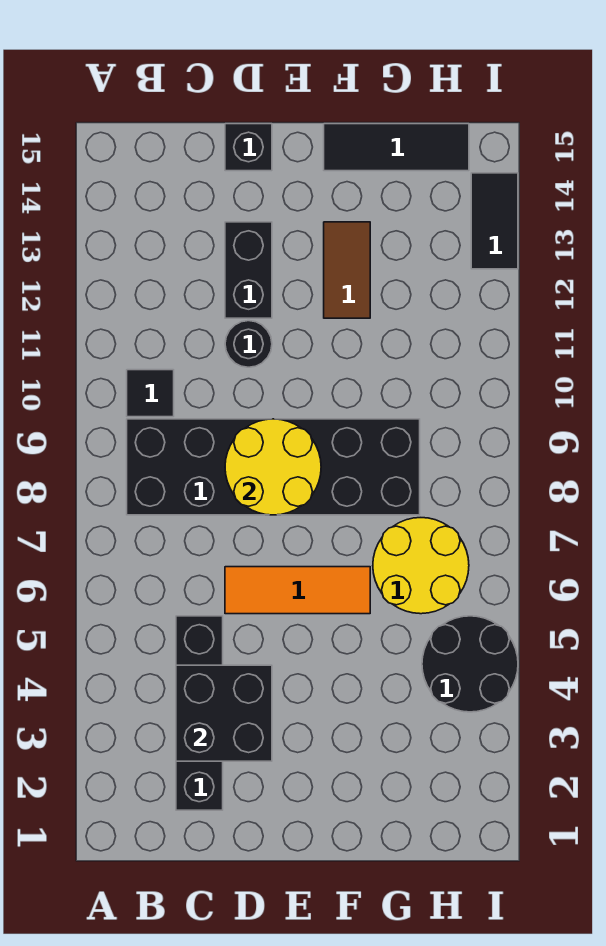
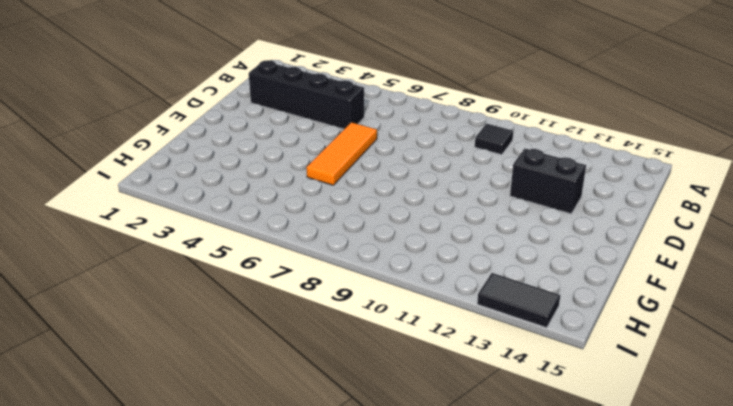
none -> black 2x6 brick [127,419,420,515]
none -> black 1x1 round brick [225,321,272,367]
none -> black 1x1 brick [225,124,272,171]

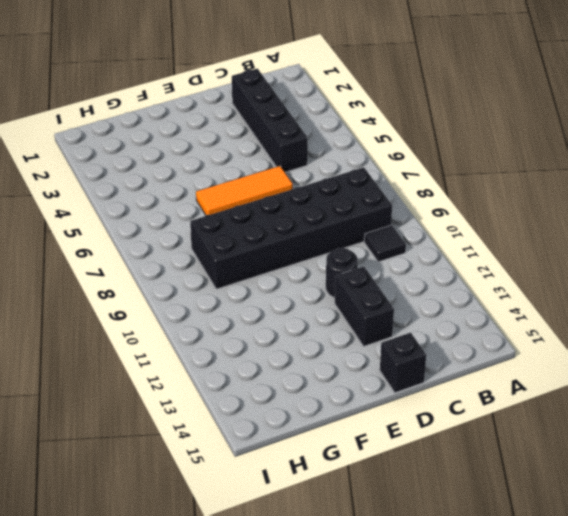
none -> brown 1x2 tile [324,222,370,318]
none -> black 1x3 tile [324,124,469,171]
none -> yellow 2x2 round brick [373,518,469,614]

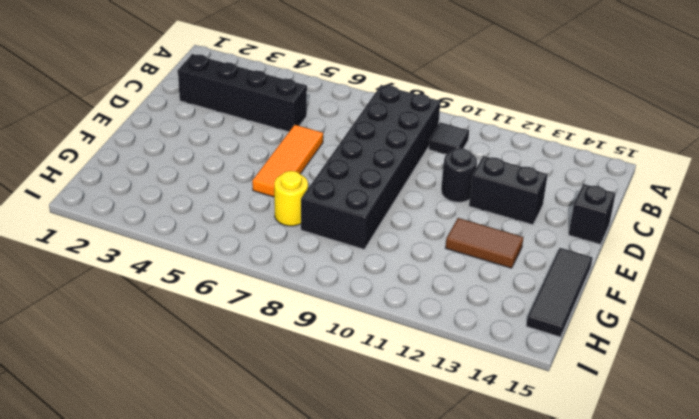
yellow 1x1 round brick [274,171,308,226] -> yellow 2x2 round brick [373,518,469,614]
none -> black 2x2 round brick [422,616,518,712]
none -> black 1x2 tile [471,173,518,269]
none -> black 2x2 brick [176,665,272,761]

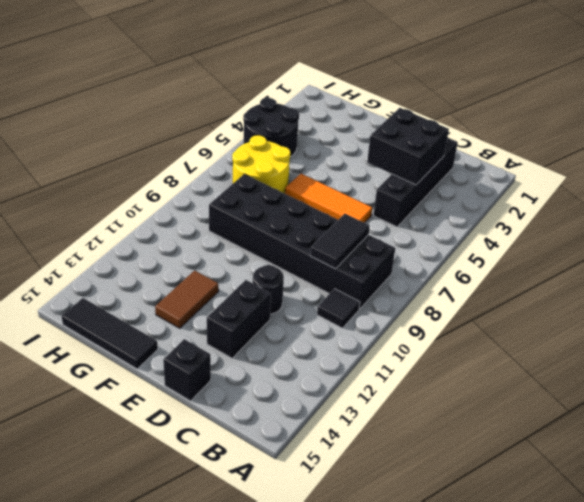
black 1x2 tile [310,214,370,269] -> black 1x2 tile moved to [471,173,518,269]
none -> yellow 2x2 round brick [225,419,321,515]

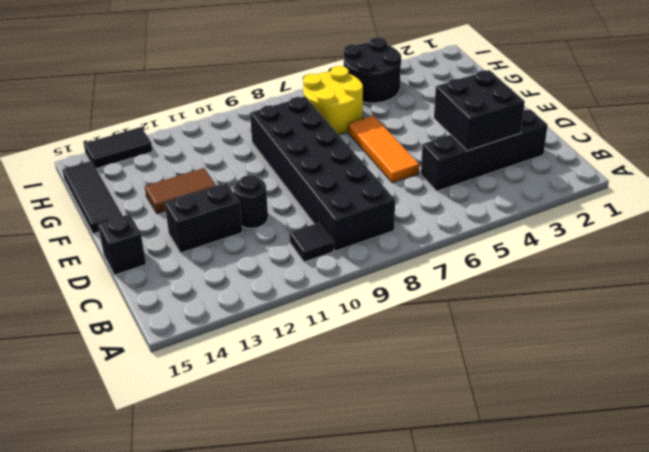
none -> yellow 2x2 round brick [225,419,321,515]

